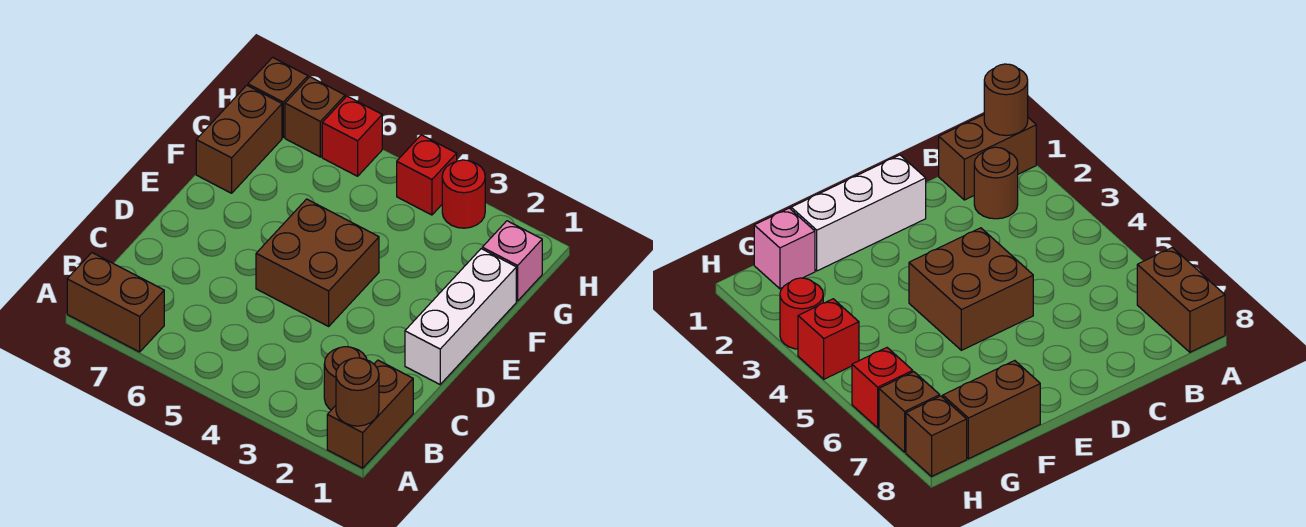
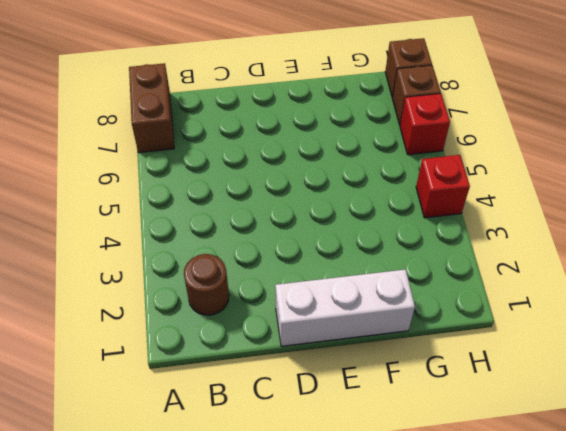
none -> brown 1x2 brick [327,360,413,468]
none -> brown 2x2 brick [256,199,379,326]
none -> brown 1x2 brick [196,85,282,193]

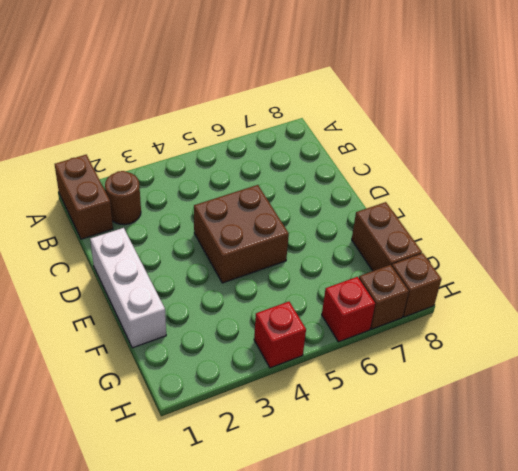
none -> brown 1x2 brick [67,253,164,352]
none -> pink 1x1 brick [482,221,542,301]
none -> red 1x1 round brick [442,160,485,228]

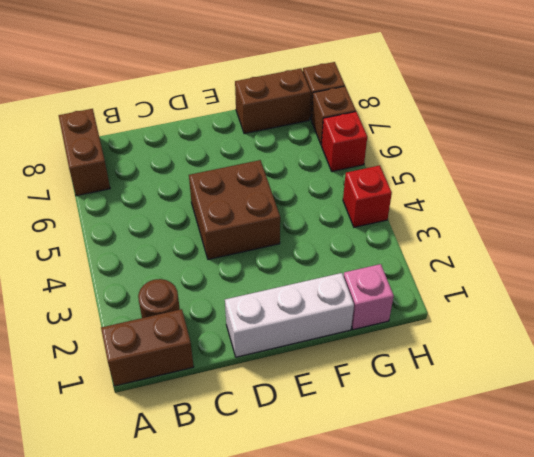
none -> red 1x1 round brick [442,160,485,228]
none -> brown 1x1 round brick [336,358,379,426]

